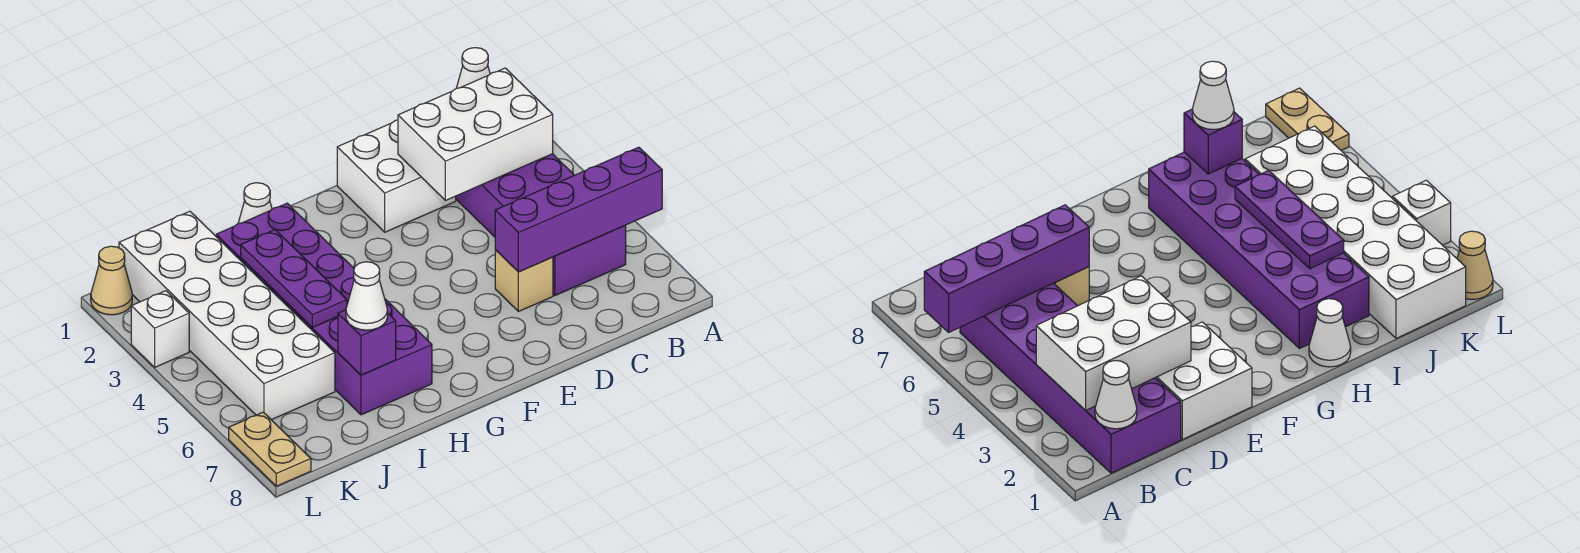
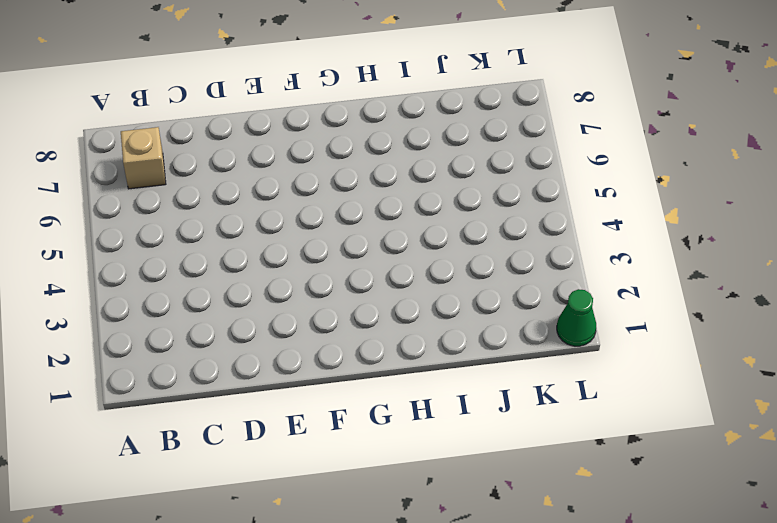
tan 1x1 brick [121,127,166,189] -> tan 1x1 brick moved to [495,250,553,312]
green 1x1 cone [557,289,596,346] -> tan 1x1 cone [91,246,132,315]
none -> purple 2x6 brick [456,154,626,295]
none -> white 2x2 brick [337,120,456,232]
none -> white 1x1 cone [238,183,272,224]

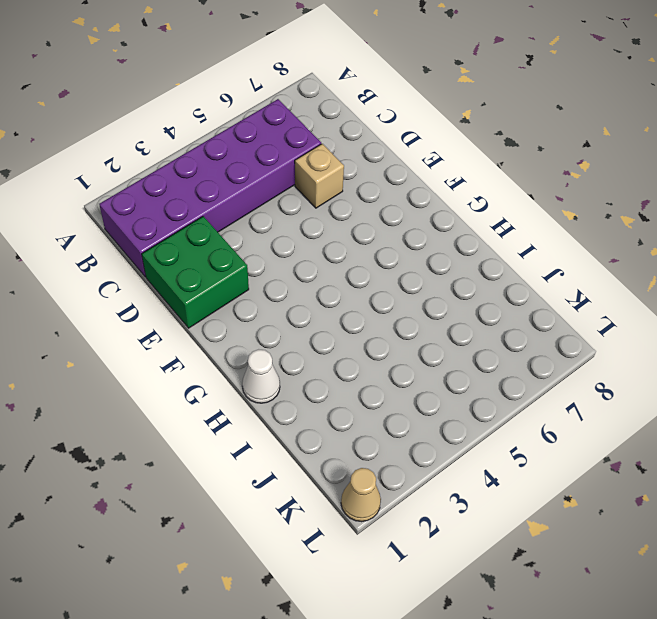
green 2x2 brick [142,216,249,328] -> white 2x2 brick [337,120,456,232]
none -> purple 2x6 brick [216,203,432,415]
none -> white 2x6 brick [119,211,335,420]
none -> white 1x1 brick [131,291,189,367]

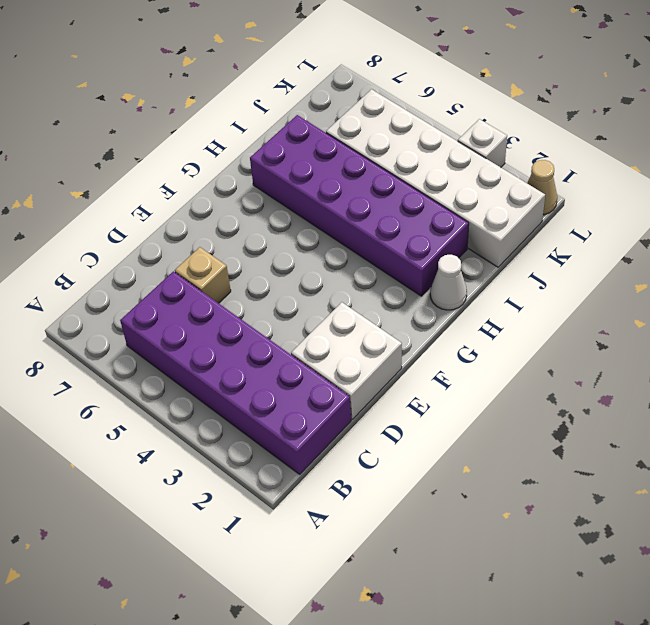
none -> tan 1x2 plate [229,412,311,486]
none -> purple 1x4 brick [495,147,662,272]
none -> white 1x1 cone [457,48,490,88]

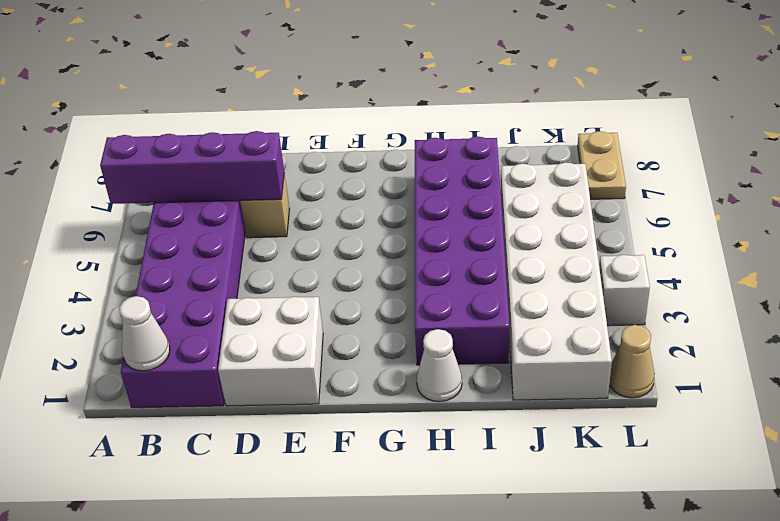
none -> white 2x3 brick [398,68,553,200]
none -> purple 1x3 plate [241,230,347,328]
none -> purple 1x1 brick [338,310,396,375]

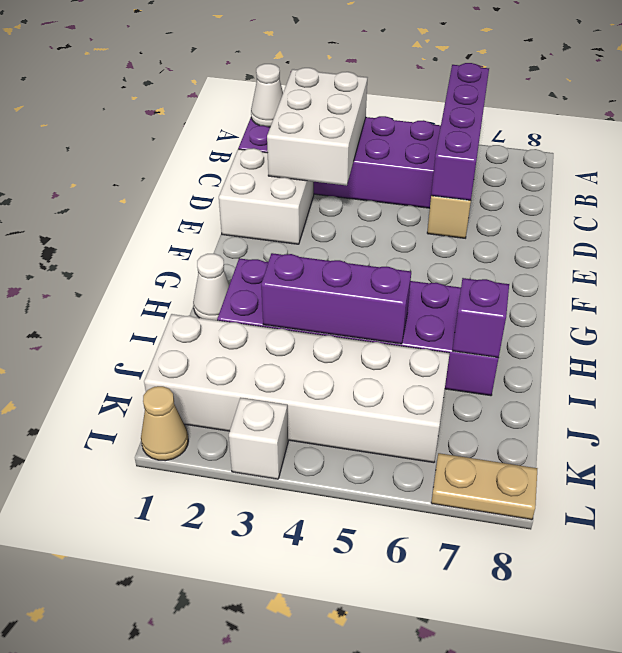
purple 1x3 brick [261,253,411,344] -> purple 1x3 plate [241,230,347,328]
none -> white 1x1 cone [346,262,388,330]

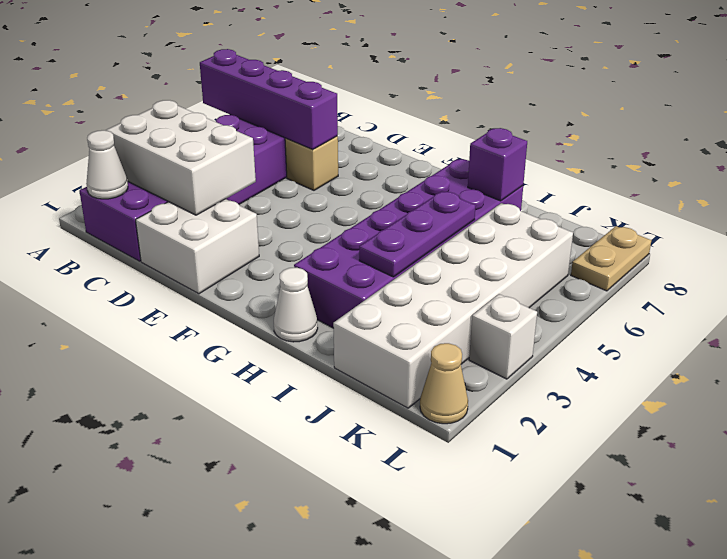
none -> white 1x1 cone [346,262,388,330]

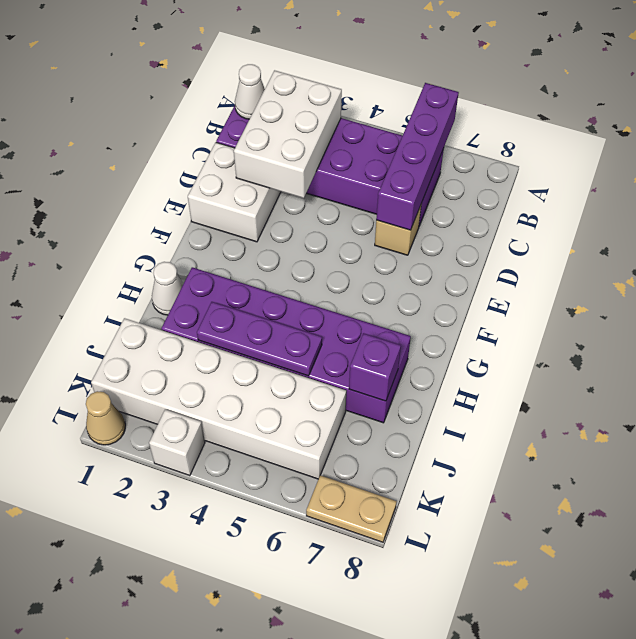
none -> white 1x1 cone [346,262,388,330]

